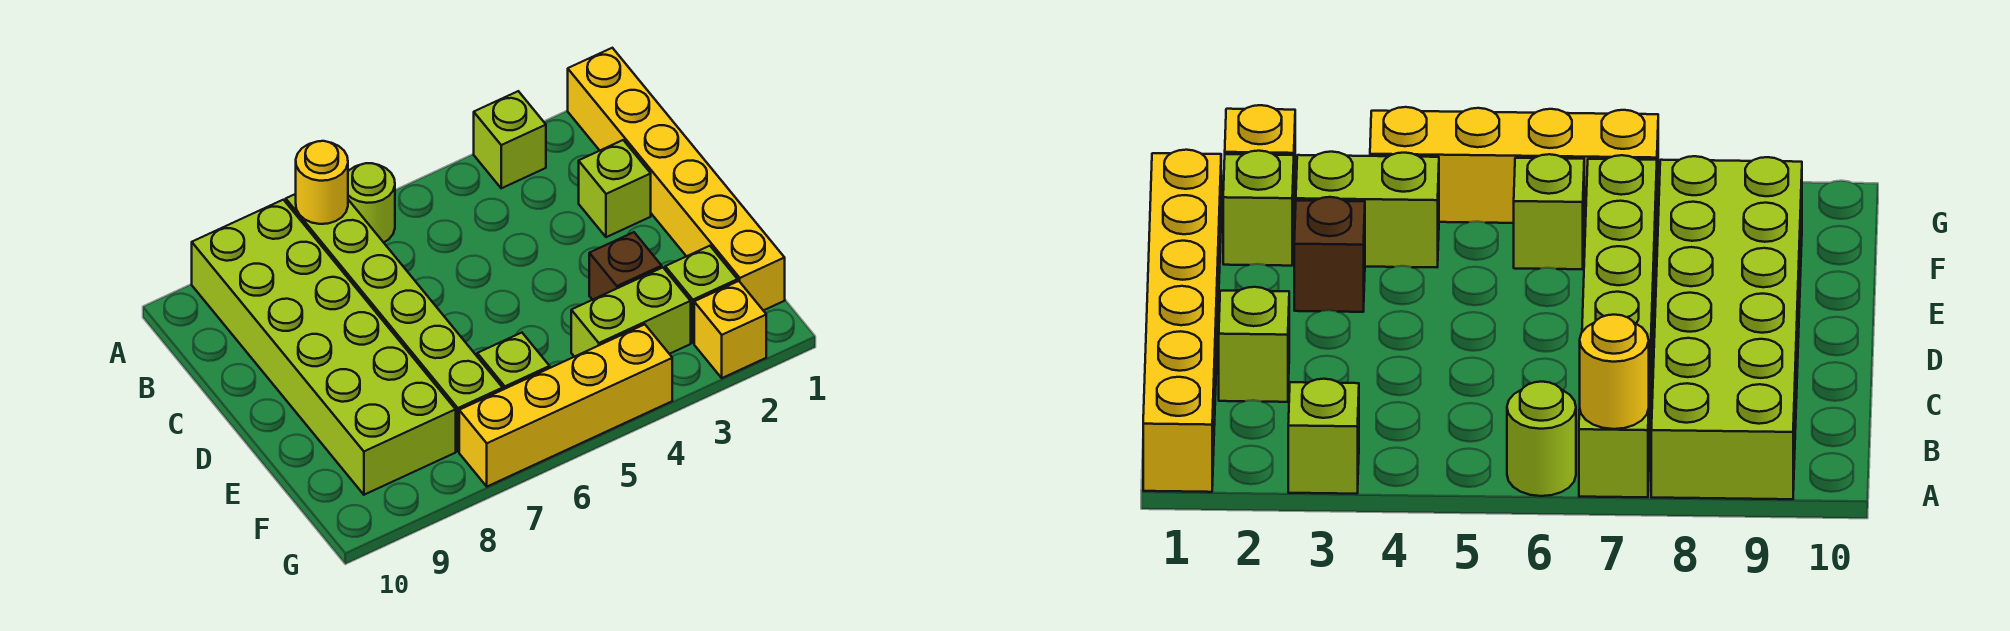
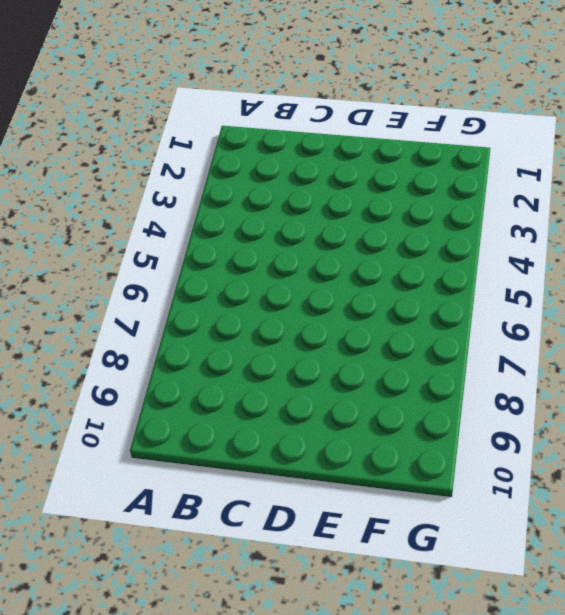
none -> yellow 1x6 brick [568,48,785,311]
none -> lime 1x1 brick [474,91,546,188]
none -> lime 1x1 round brick [348,163,395,242]

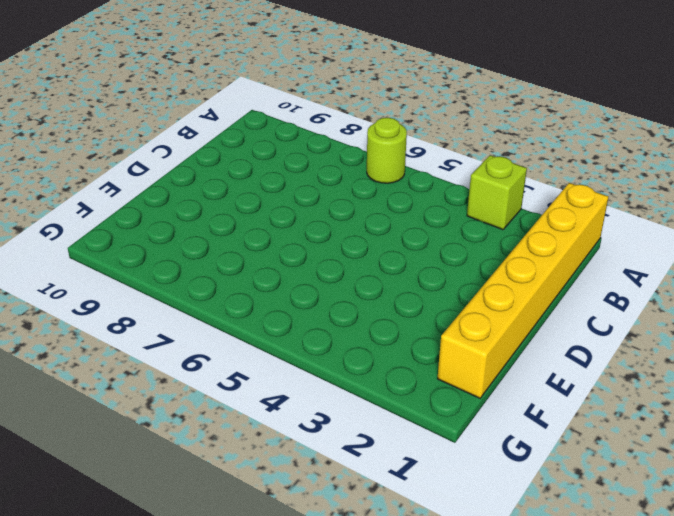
none -> lime 1x6 brick [286,194,503,451]
none -> lime 2x6 brick [192,200,456,495]
none -> lime 1x1 brick [579,140,651,237]

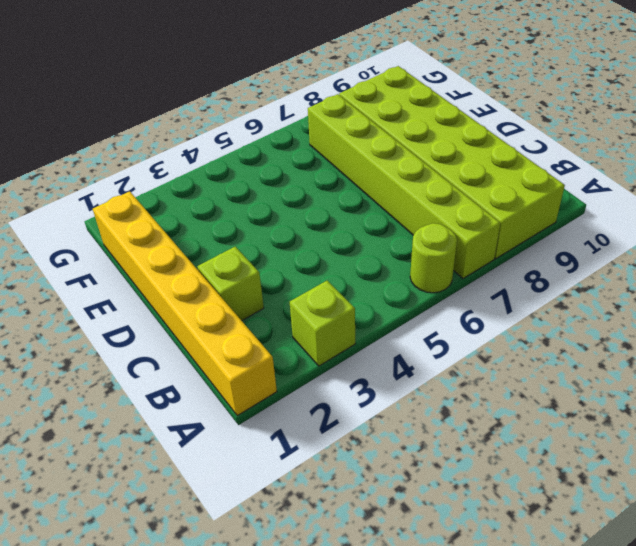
none -> brown 1x1 brick [589,232,662,300]
none -> lime 1x1 brick [665,246,738,343]
none -> lime 1x2 brick [571,268,691,357]

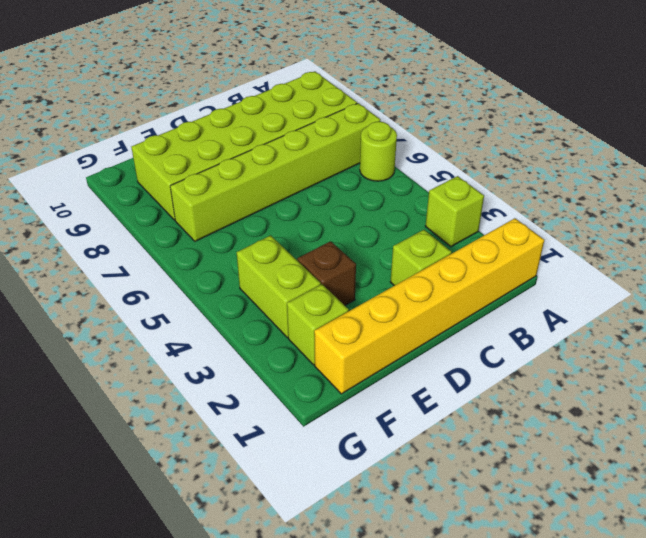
none -> lime 1x1 brick [477,333,550,390]
none -> yellow 1x1 brick [694,281,766,378]
none -> yellow 1x4 brick [459,324,672,487]

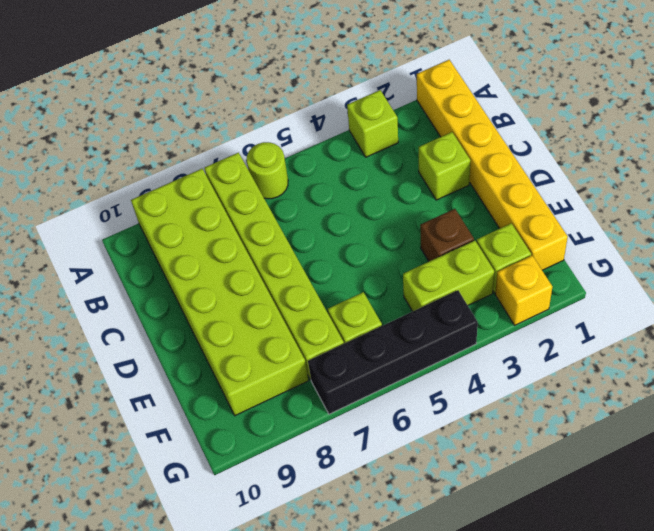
black 1x4 brick [308,290,478,414] -> yellow 1x4 brick [459,324,672,487]
none -> yellow 1x1 round brick [296,141,348,224]

